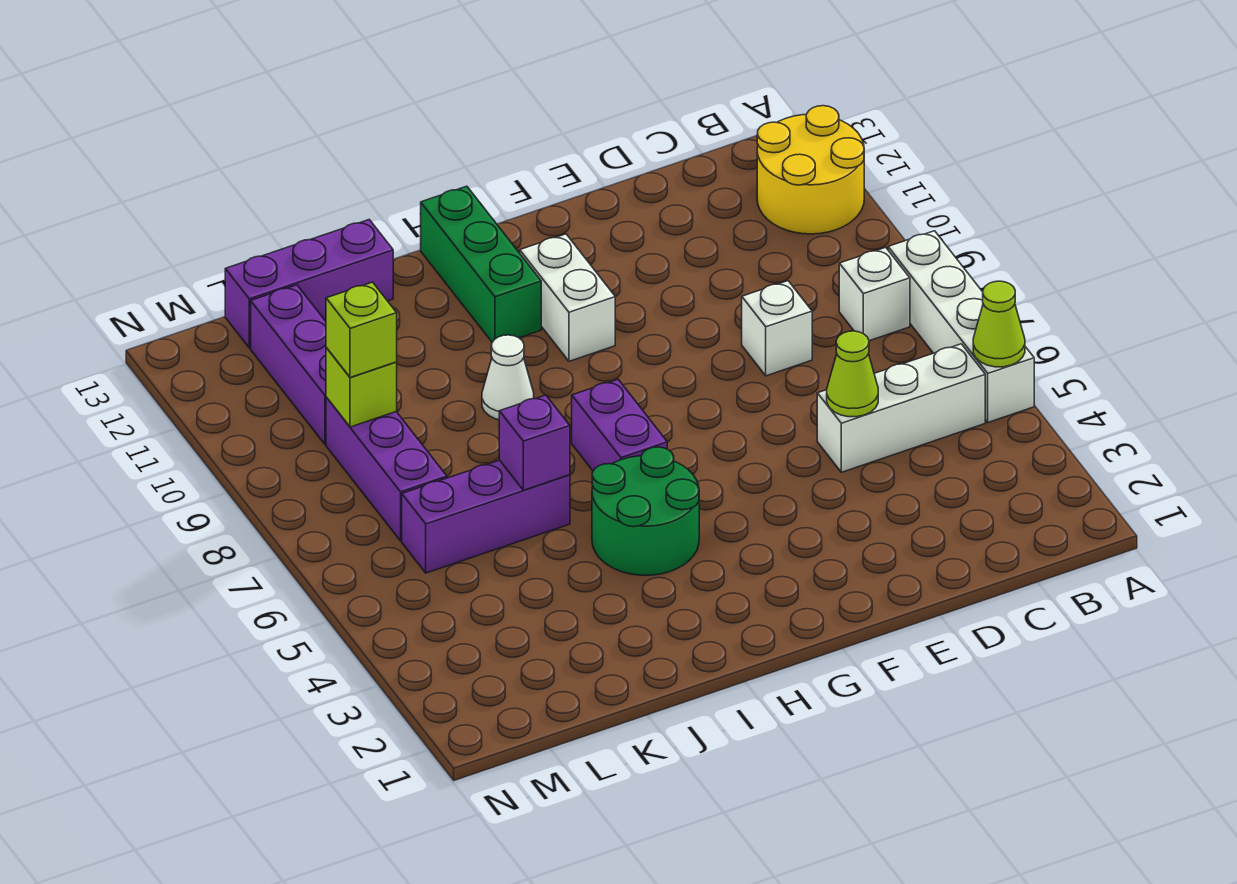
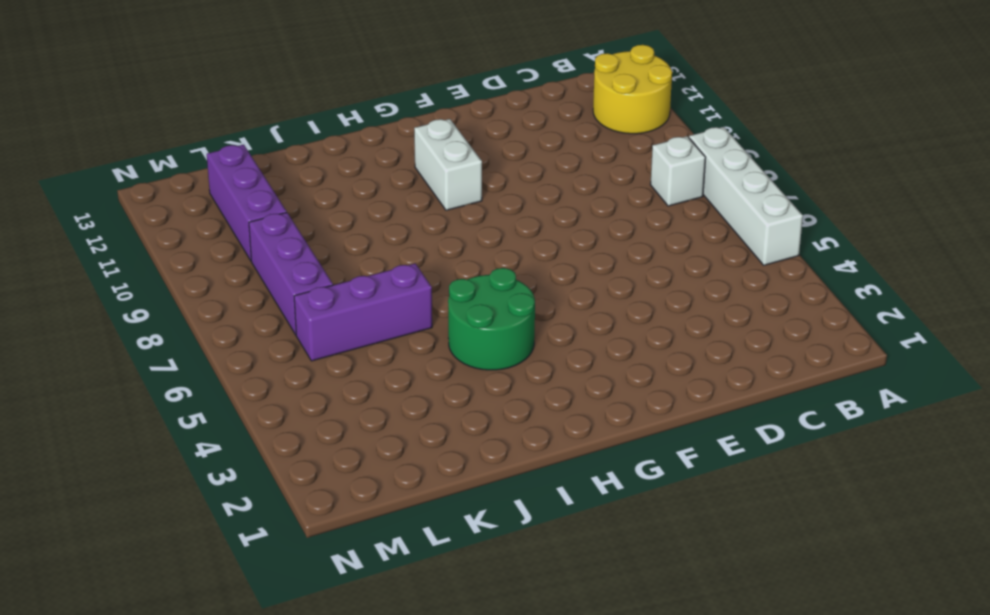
none -> white 1x3 brick [817,344,985,472]
none -> white 1x1 brick [742,281,812,376]
none -> purple 1x2 brick [572,379,667,471]

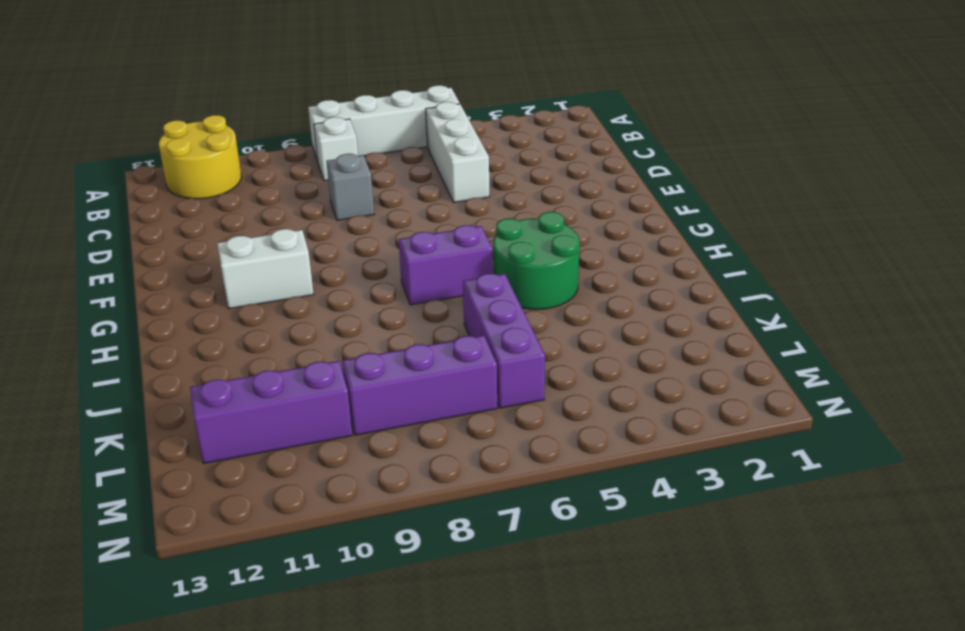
grey 1x1 brick [326,154,374,220] -> white 1x1 brick [742,281,812,376]
none -> green 1x3 brick [421,186,541,342]
none -> white 1x1 cone [482,335,534,420]
none -> purple 1x3 brick [225,220,393,348]

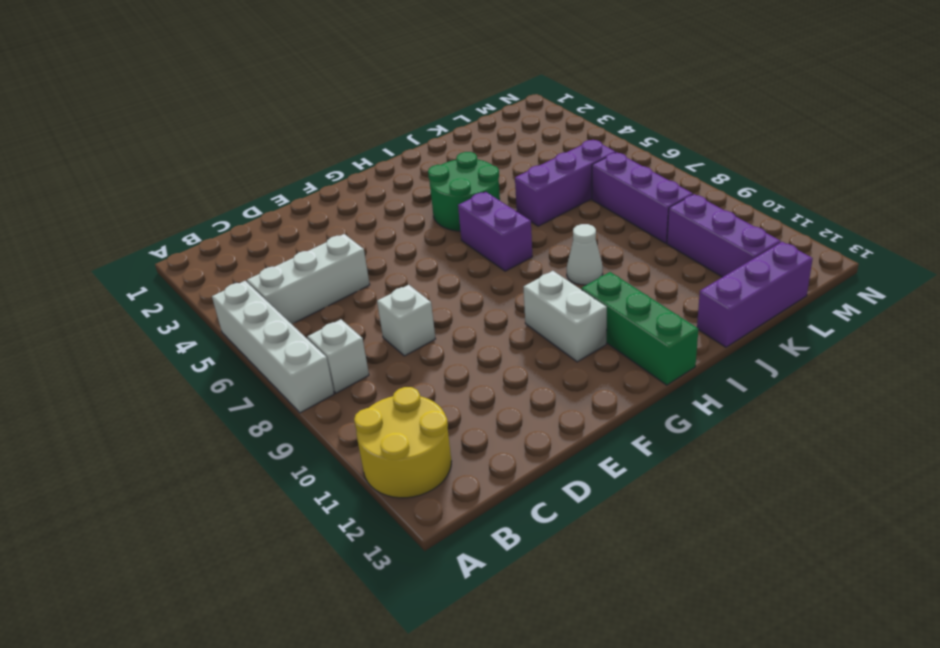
none -> lime 1x1 cone [973,281,1025,367]
none -> lime 1x1 cone [827,331,878,417]
none -> purple 1x1 brick [499,395,570,490]

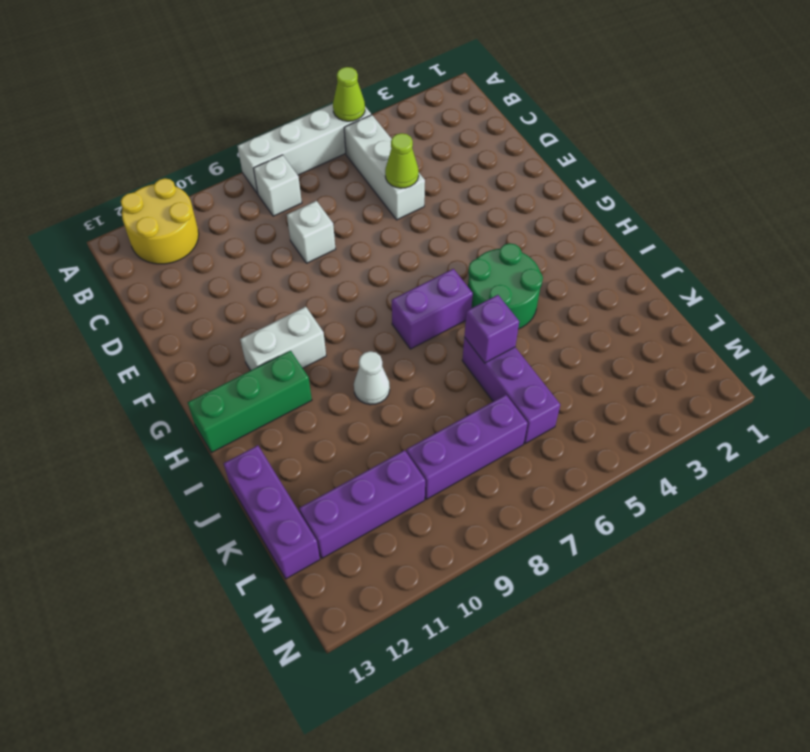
none -> lime 1x1 brick [326,348,397,427]
none -> lime 1x1 brick [326,282,397,378]

